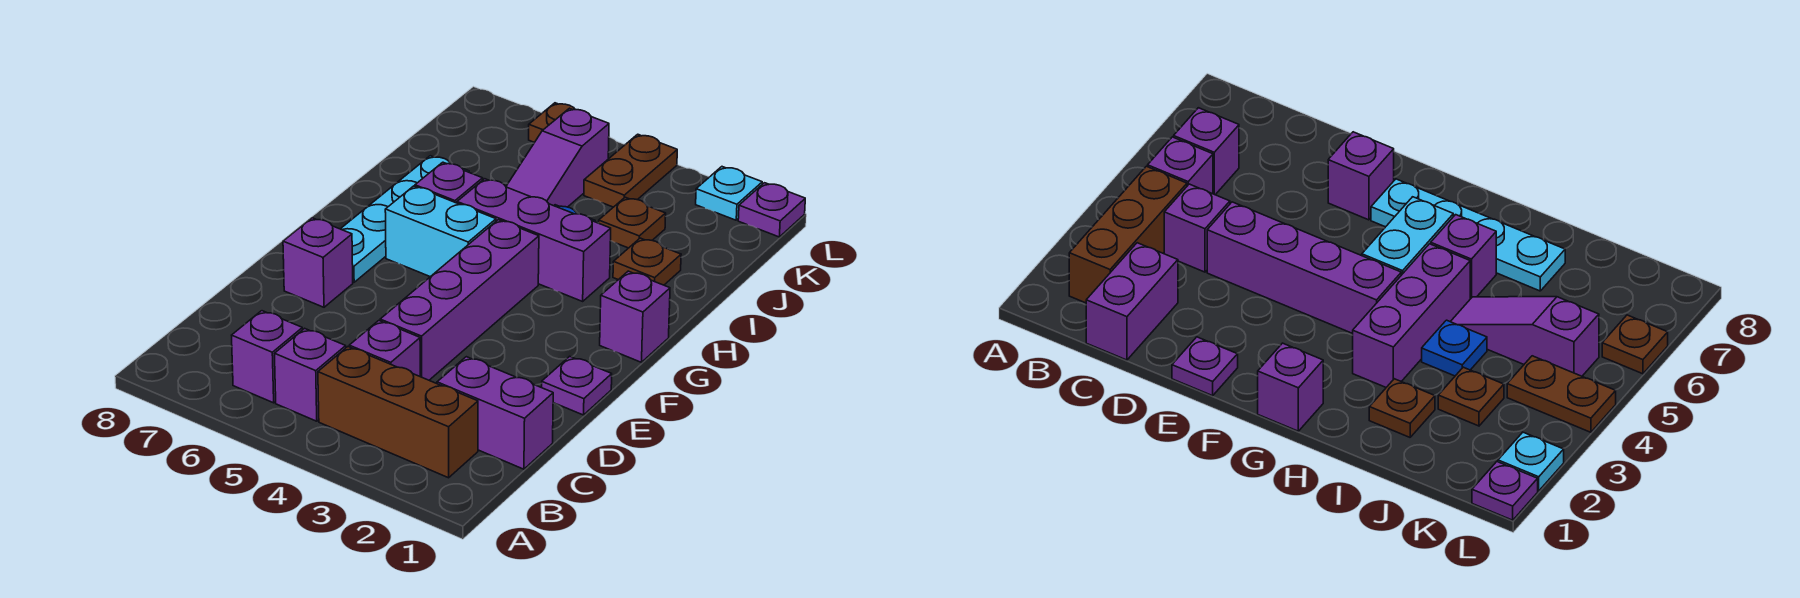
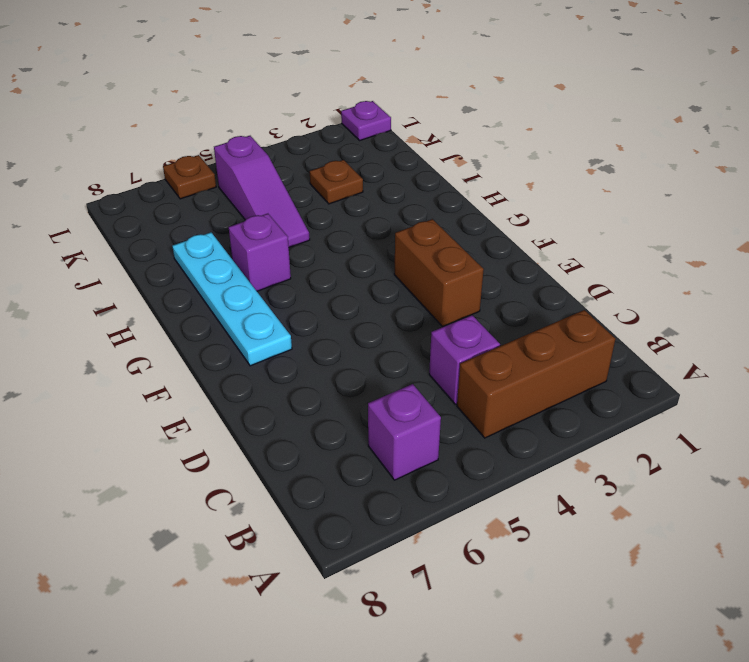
brown 1x2 brick [394,219,484,327] -> none
none -> purple 1x1 brick [274,328,346,421]
none -> purple 1x2 brick [437,357,553,469]
none -> purple 1x4 brick [380,220,539,380]

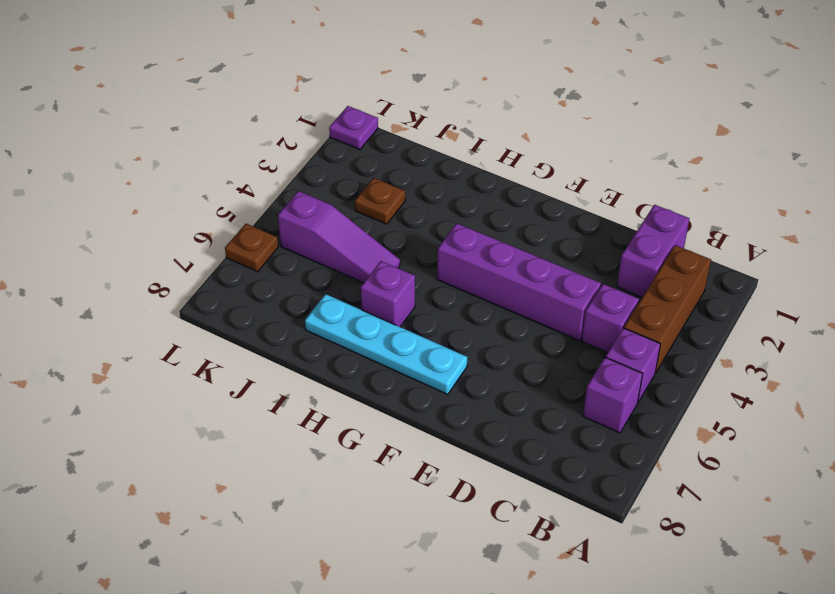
none -> purple 1x1 plate [542,356,612,415]
none -> purple 1x1 brick [283,218,353,307]
none -> purple 1x1 brick [600,271,670,362]

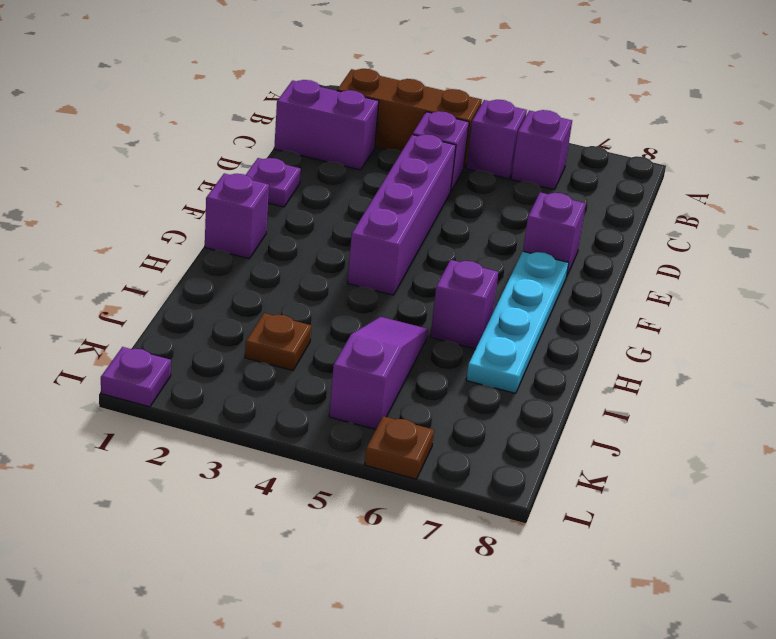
none -> cyan 1x2 brick [385,186,496,277]
none -> purple 1x3 brick [457,179,611,301]
none -> brown 1x1 plate [613,238,681,285]

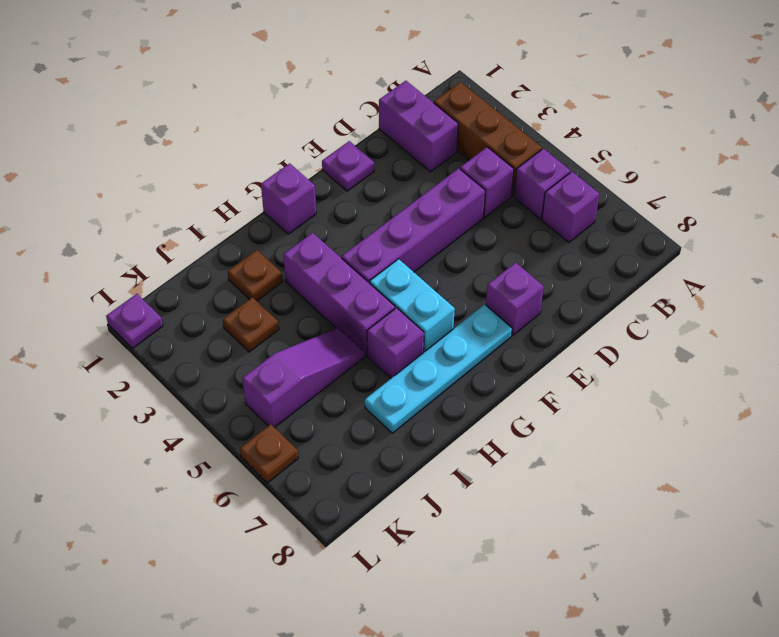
none -> blue 1x1 plate [1422,320,1487,376]
none -> brown 1x2 plate [584,134,677,207]
none -> cyan 1x1 plate [696,167,762,220]

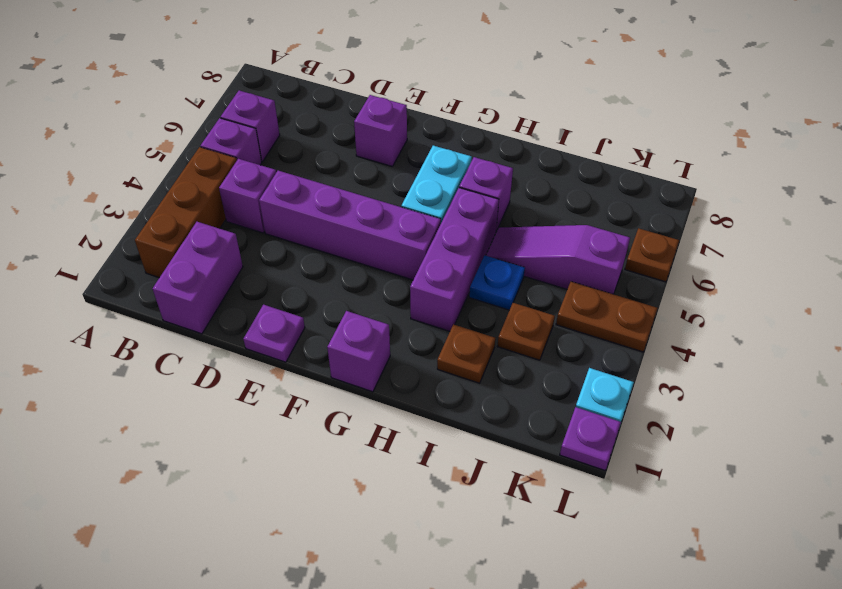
none -> cyan 1x4 plate [341,156,469,282]

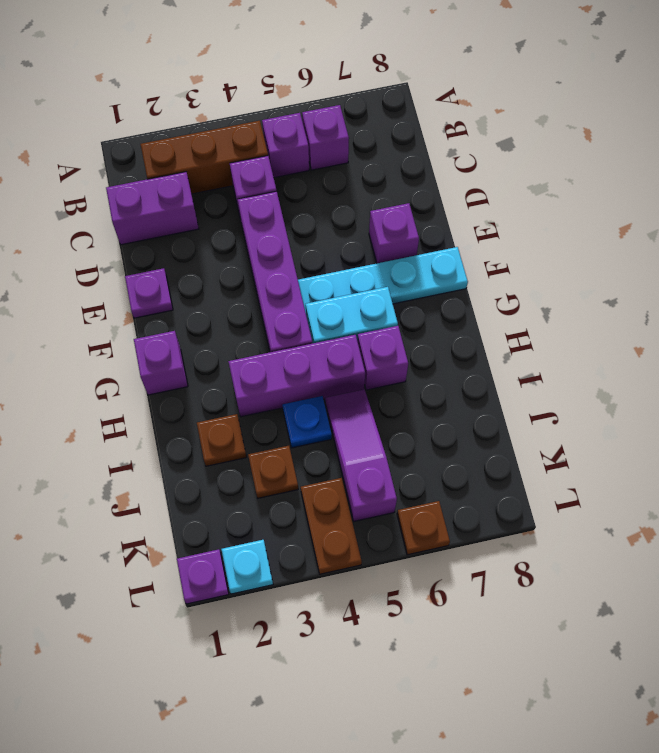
cyan 1x4 plate [298,247,468,313] -> cyan 1x4 plate turned to [341,156,469,282]

